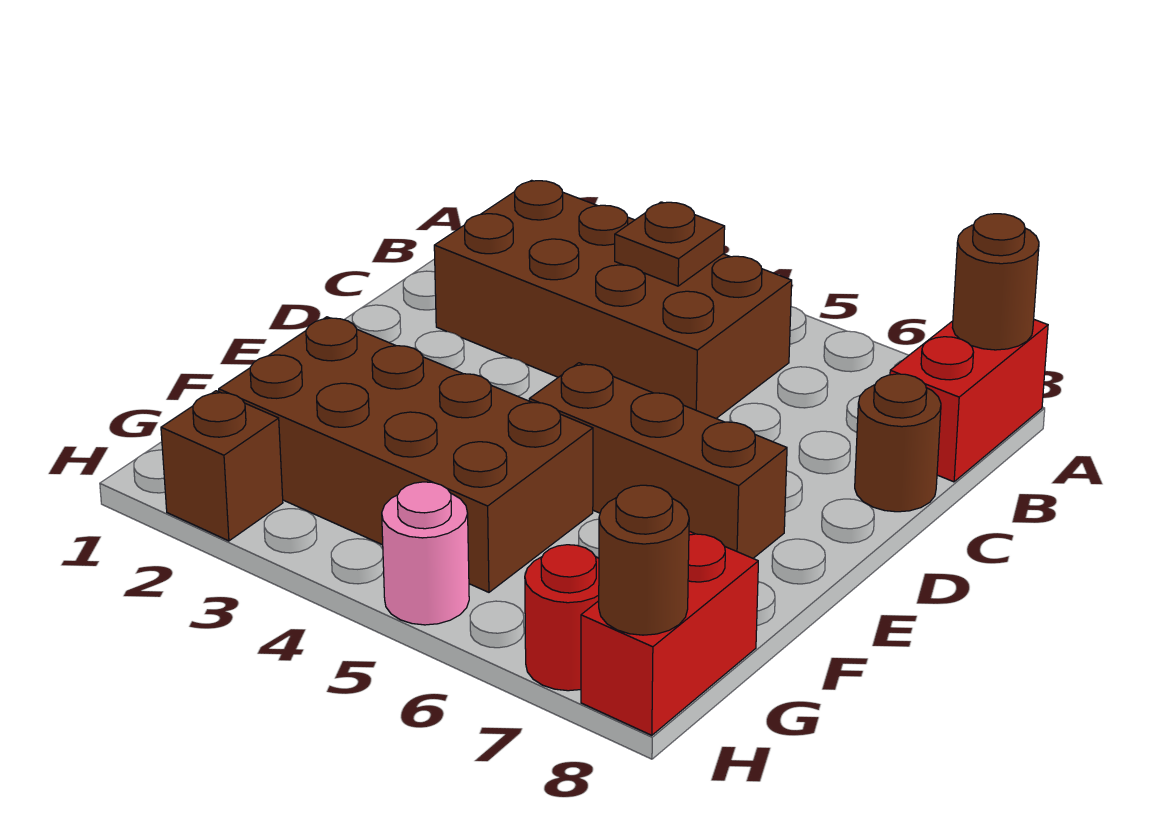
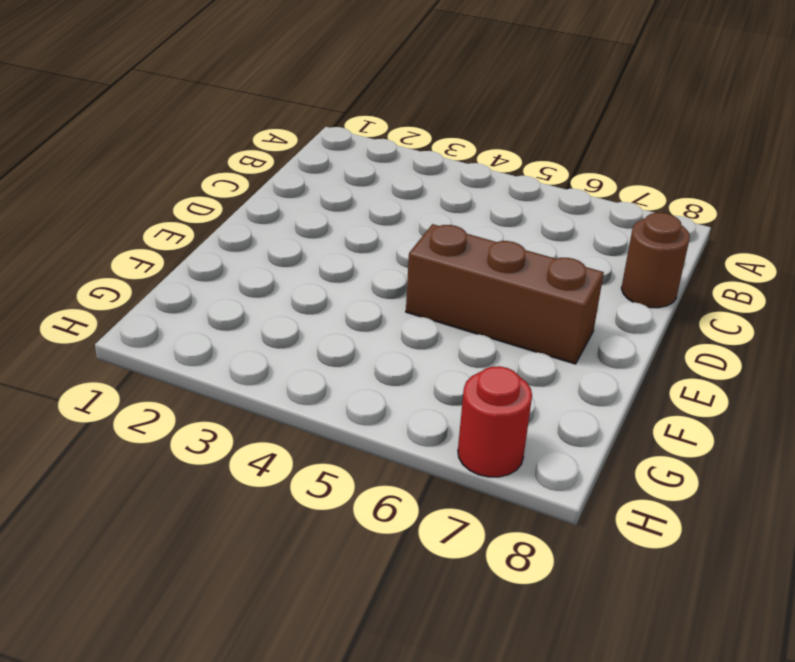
none -> red 1x2 brick [890,320,1048,482]
none -> brown 2x4 brick [434,180,792,418]
none -> brown 2x4 brick [219,317,593,592]

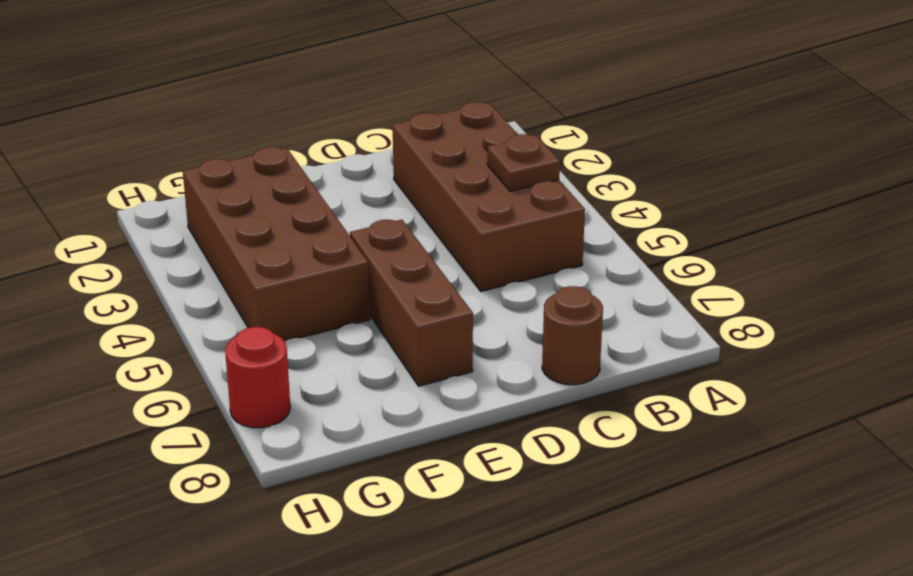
none -> red 1x2 brick [890,320,1048,482]
none -> red 1x2 brick [581,531,758,735]
none -> brown 1x1 brick [161,391,283,541]

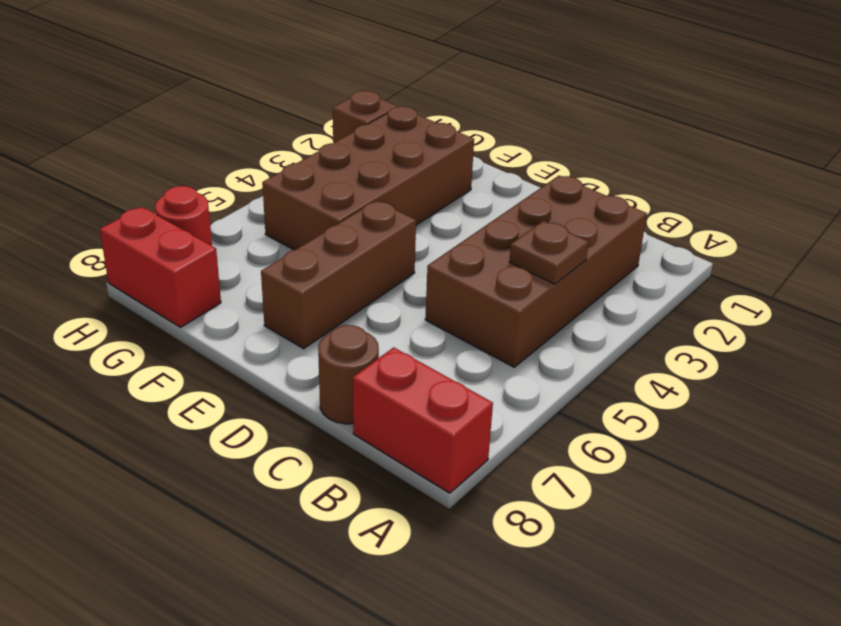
none -> pink 1x1 round brick [382,482,469,625]
none -> brown 1x1 round brick [952,214,1039,350]
none -> brown 1x1 round brick [599,485,689,635]

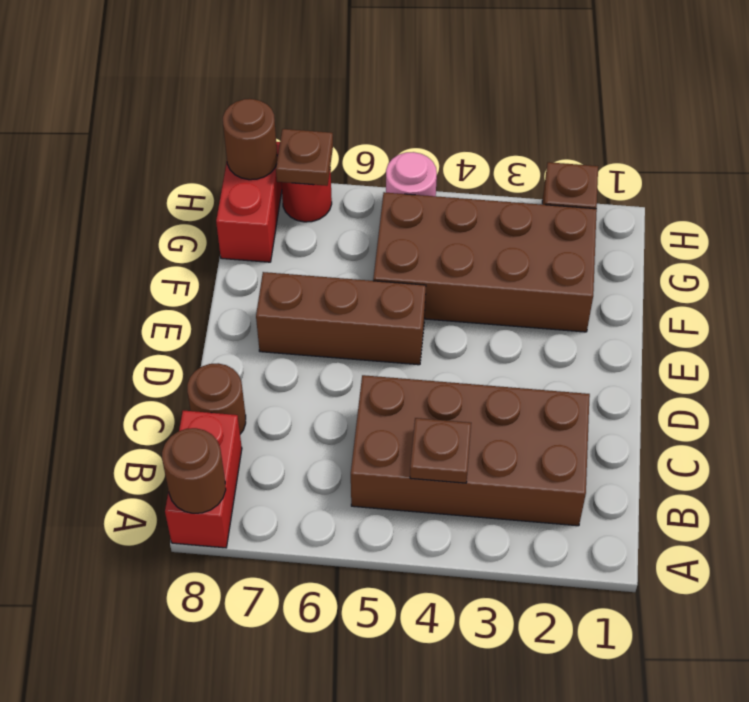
brown 1x1 plate [276,129,333,186] -> none

